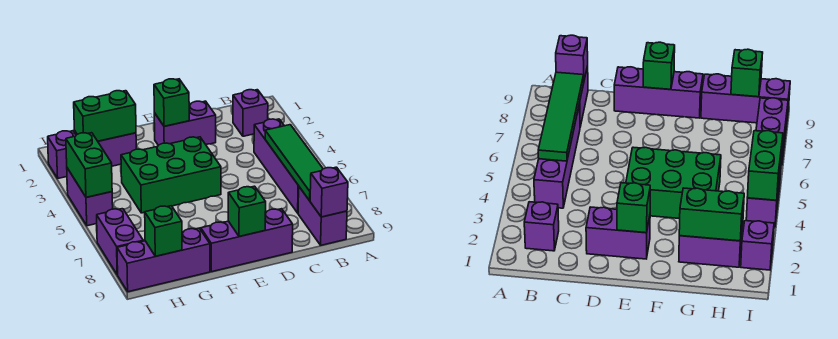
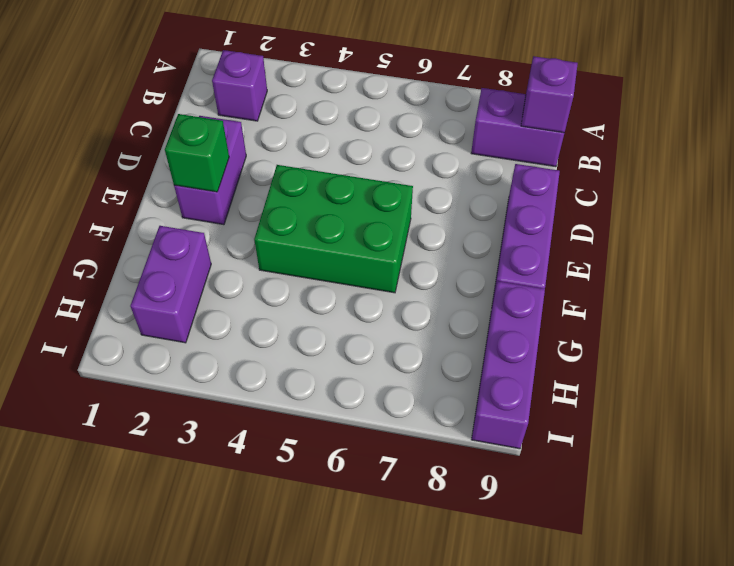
green 2x3 brick [254,165,413,293] -> green 2x3 brick turned to [121,137,221,213]
none -> purple 1x4 brick [254,119,299,213]
none -> purple 1x1 brick [48,131,76,178]
none -> purple 1x2 brick [67,168,113,226]

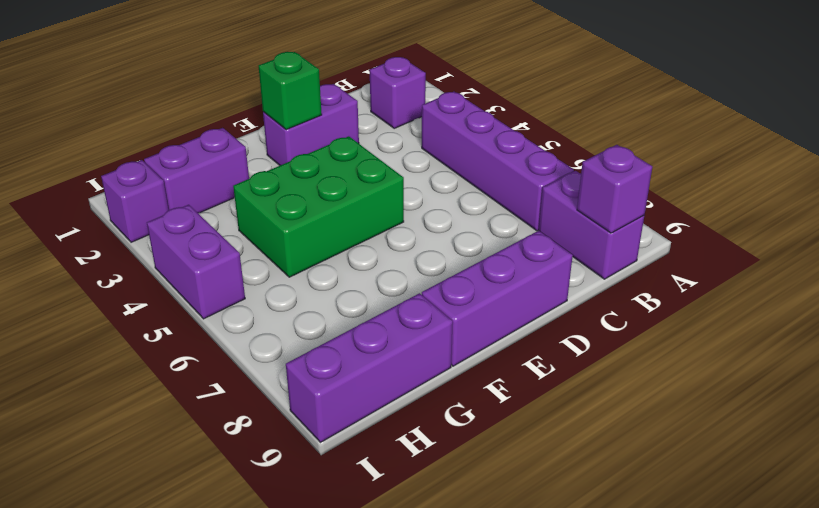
none -> purple 1x2 brick [97,209,143,275]
none -> green 1x4 tile [265,125,323,201]
none -> green 1x1 brick [228,186,266,237]

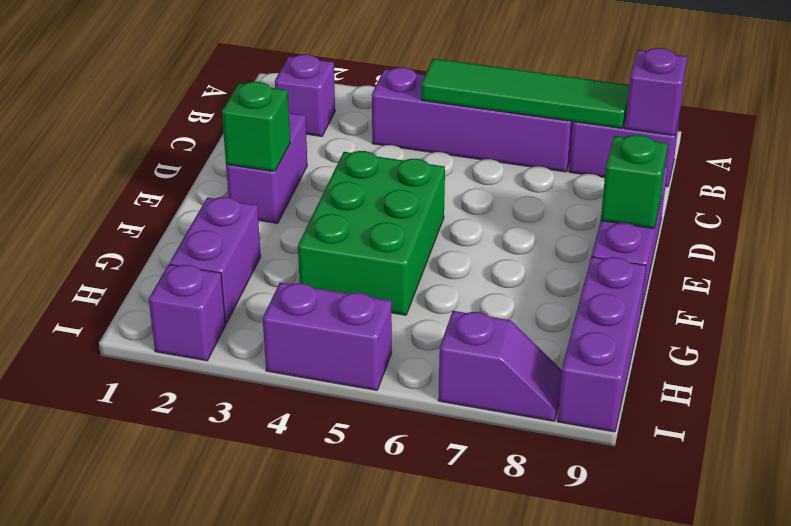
purple 1x2 slope [438,311,562,421] -> purple 1x2 brick [97,209,143,275]
none -> green 1x2 brick [74,91,136,141]
none -> green 1x1 brick [145,206,182,256]
none -> green 1x2 brick [66,133,112,197]

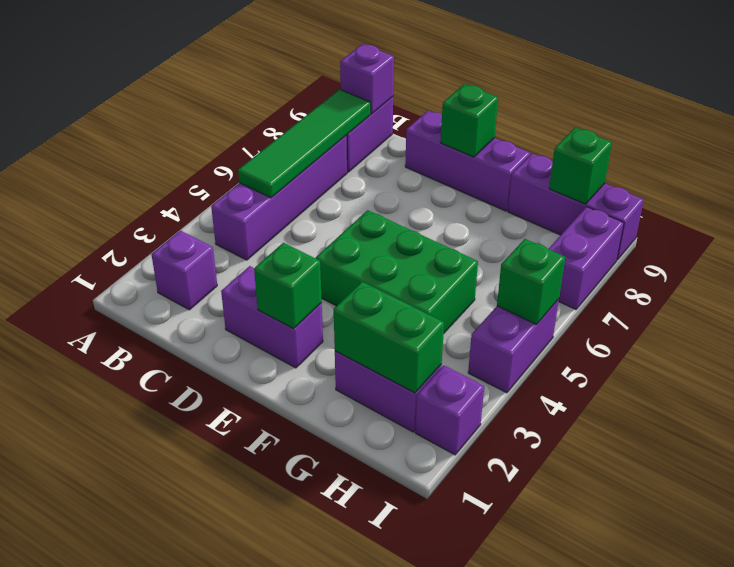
green 1x1 brick [497,239,565,324] -> green 1x2 brick [66,133,112,197]

